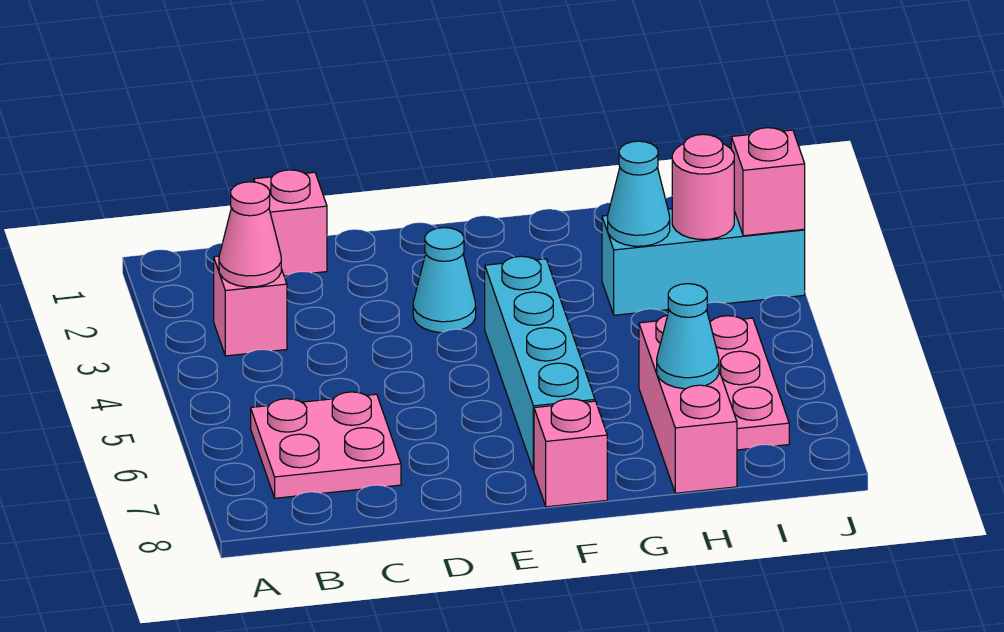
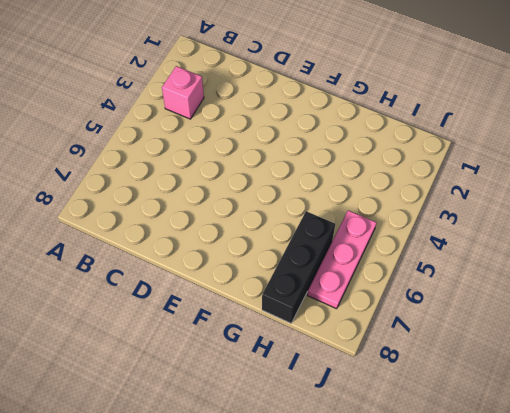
black 1x3 brick [262,211,335,323] -> pink 1x3 brick [639,315,737,493]
none -> pink 2x2 plate [251,392,401,498]
none -> pink 1x1 brick [254,170,327,276]
none -> cyan 1x1 cone [413,228,476,333]

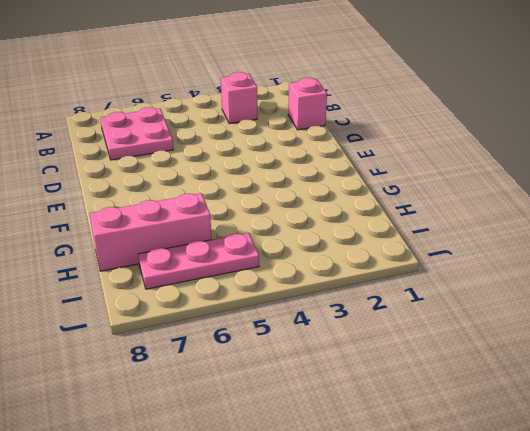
none -> cyan 1x1 cone [413,228,476,333]
none -> cyan 1x4 brick [485,256,595,471]
none -> pink 1x1 brick [534,399,607,507]

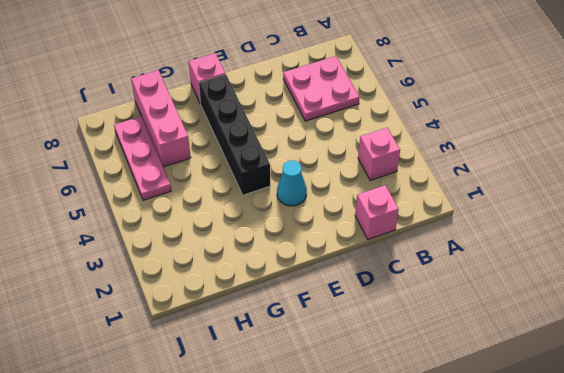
black 1x4 brick [199,74,270,195] -> cyan 1x4 brick [485,256,595,471]
none -> cyan 1x3 brick [602,209,805,315]
none -> pink 1x1 cone [219,182,281,287]
none -> cyan 1x1 cone [608,141,670,246]

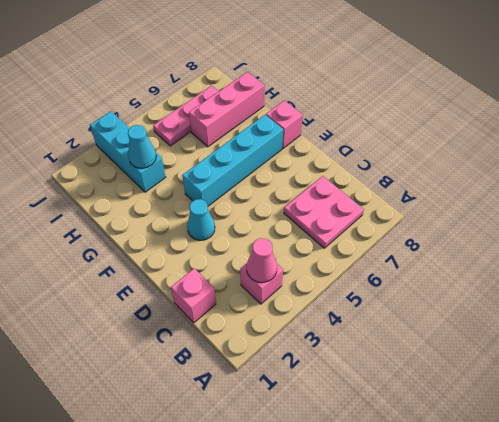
none -> cyan 1x1 cone [657,284,719,389]
none -> pink 1x1 round brick [672,134,734,239]
none -> pink 1x1 brick [731,128,805,236]

